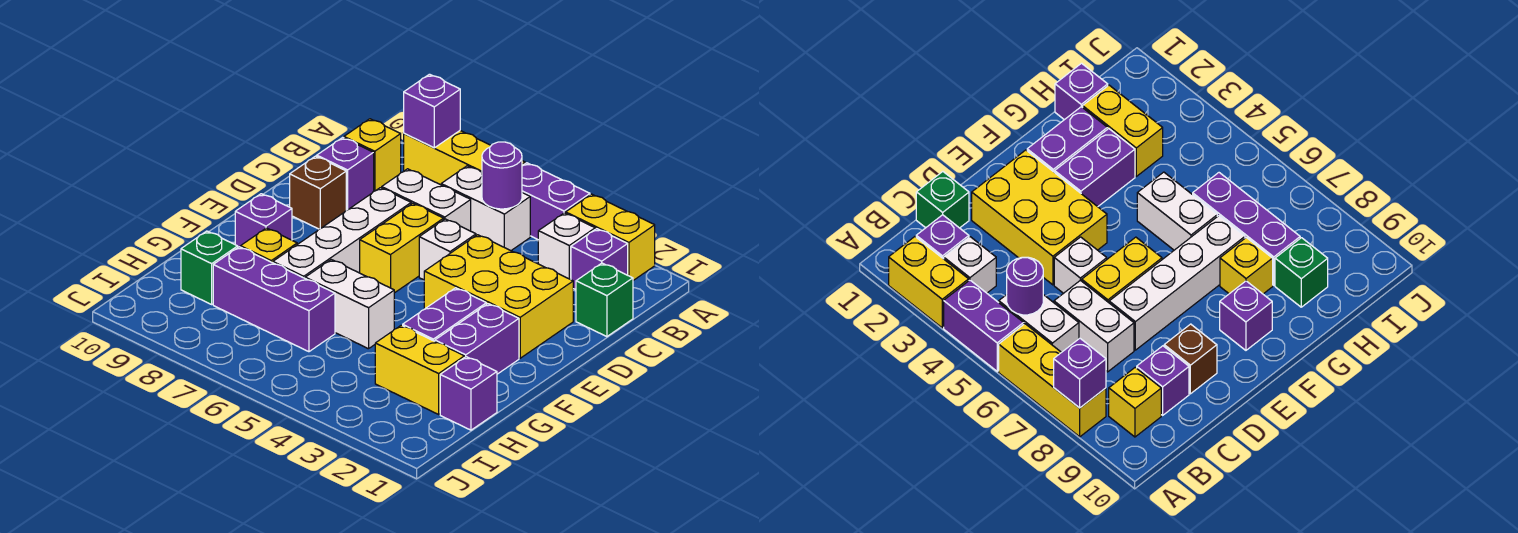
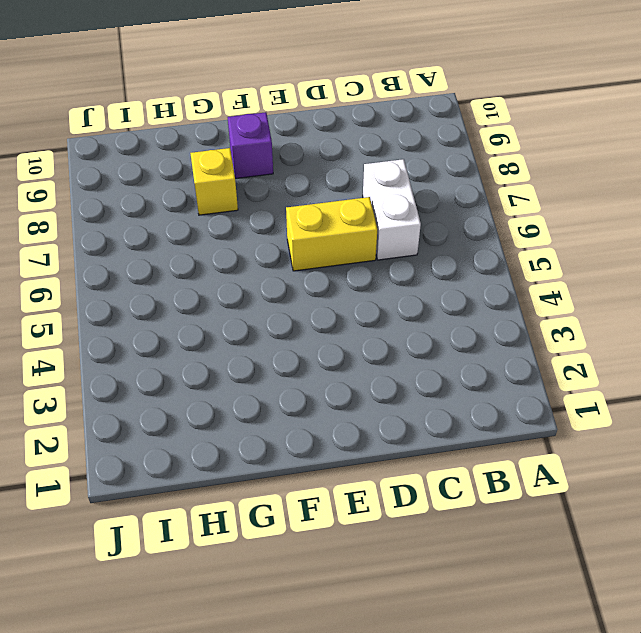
none -> yellow 1x2 brick [566,194,655,280]
none -> purple 1x2 brick [522,163,590,239]
none -> yellow 1x3 brick [404,131,525,185]

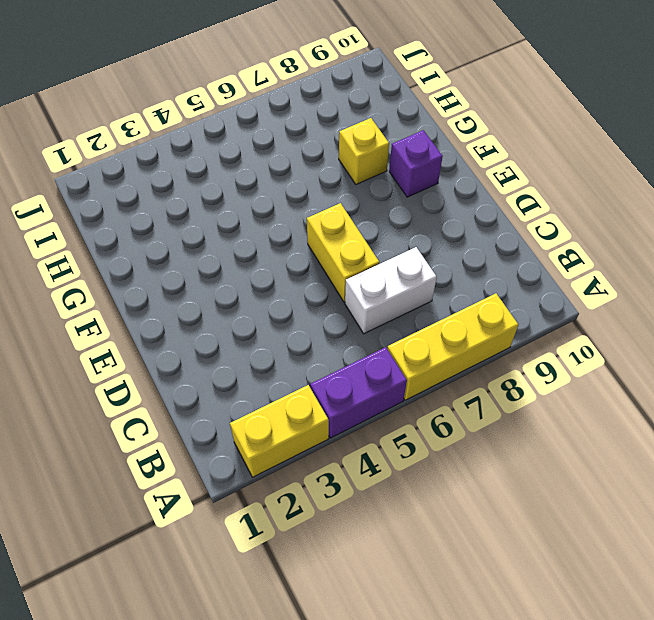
none -> purple 1x1 brick [571,229,628,290]
none -> white 1x1 brick [538,213,595,280]
none -> white 1x2 brick [441,166,530,251]

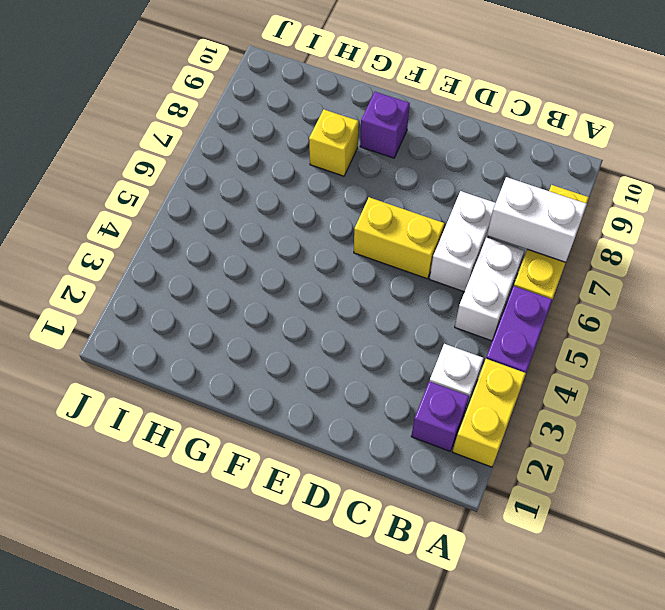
white 1x2 brick [487,177,587,262] -> white 1x2 brick turned to [305,260,394,349]
none -> yellow 1x1 brick [344,119,401,191]
none -> green 1x1 brick [576,263,633,337]
none -> purple 1x1 brick [317,137,374,210]

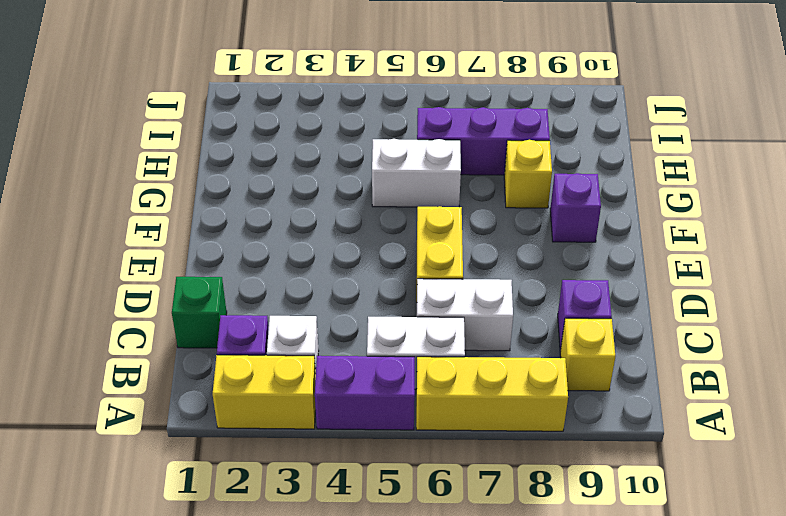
none -> yellow 2x3 brick [424,235,573,358]
none -> white 1x1 brick [419,219,476,280]
none -> white 1x4 brick [273,188,411,278]

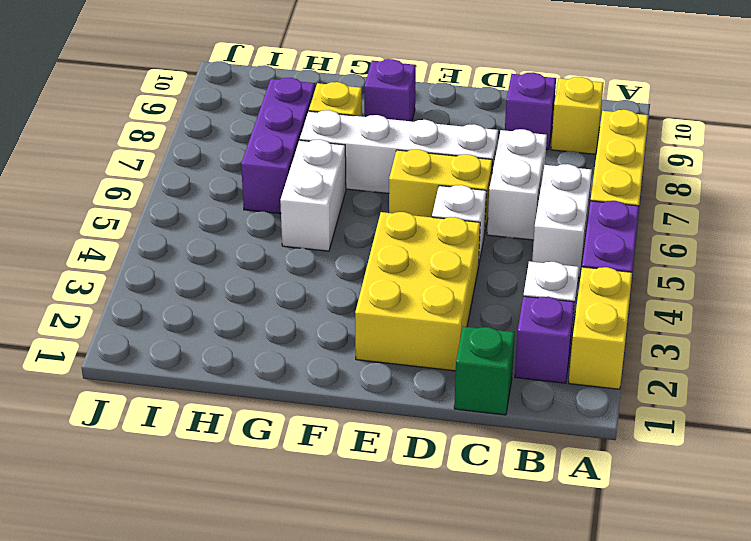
none -> brown 1x1 brick [290,156,346,229]
none -> purple 1x2 brick [435,304,519,374]
none -> purple 1x2 brick [403,288,486,341]

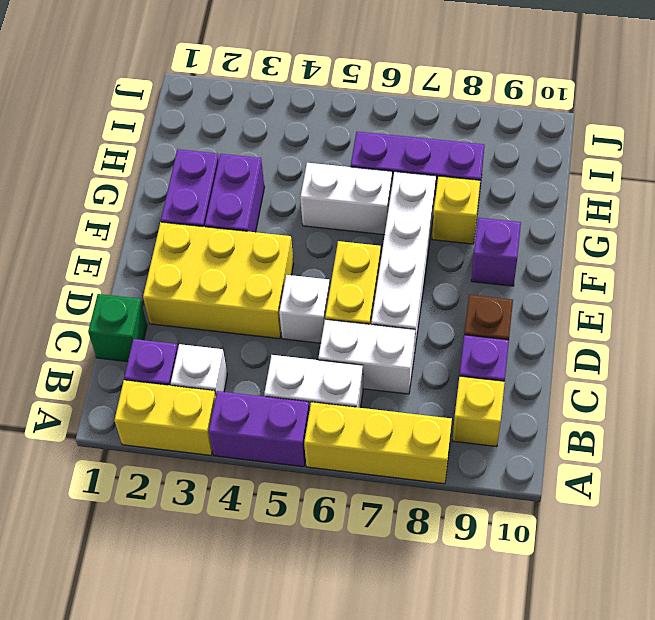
none -> purple 1x1 brick [440,357,497,430]
none -> yellow 1x2 brick [375,325,465,414]
none -> green 1x1 brick [181,231,238,304]

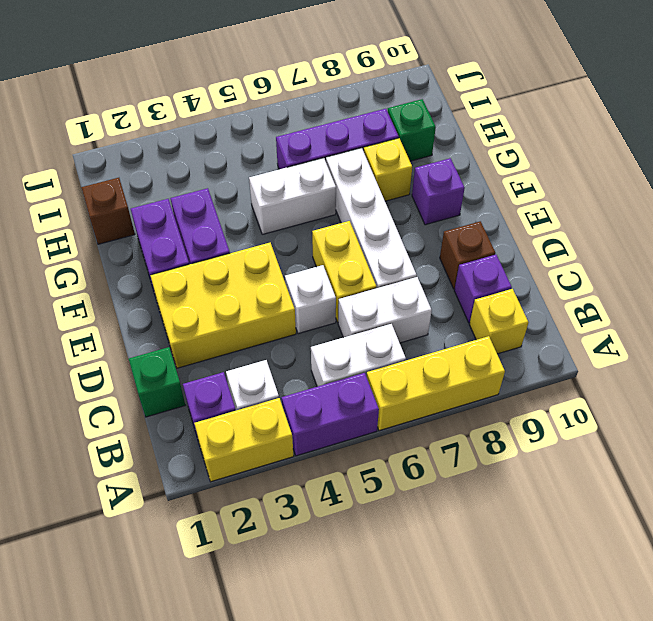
brown 1x1 brick [81,178,135,244] -> purple 1x1 brick [440,357,497,430]
none -> yellow 1x2 brick [375,325,465,414]
none -> purple 1x1 brick [404,74,460,148]
none -> purple 1x1 round brick [482,142,522,209]

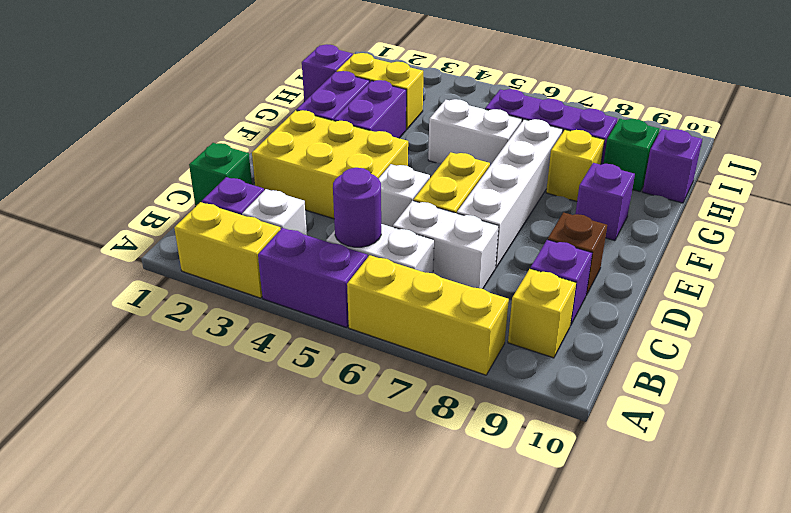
purple 1x1 brick [643,129,702,203] -> purple 1x1 brick moved to [404,74,460,148]

